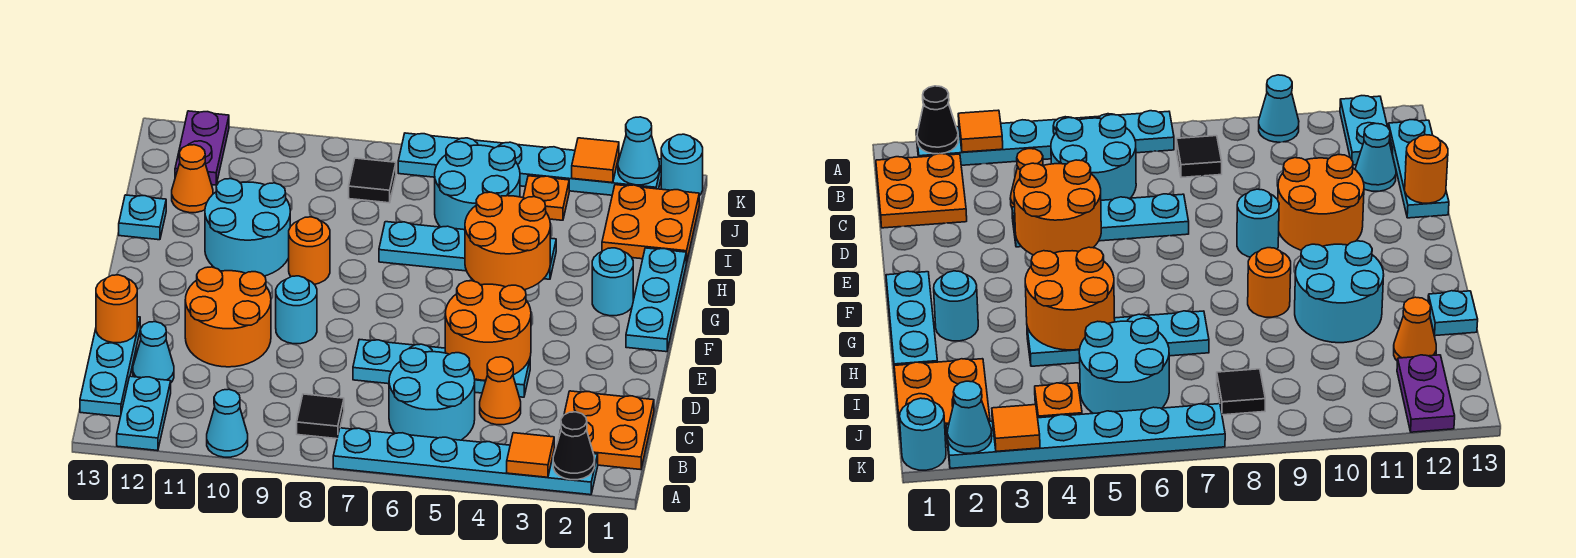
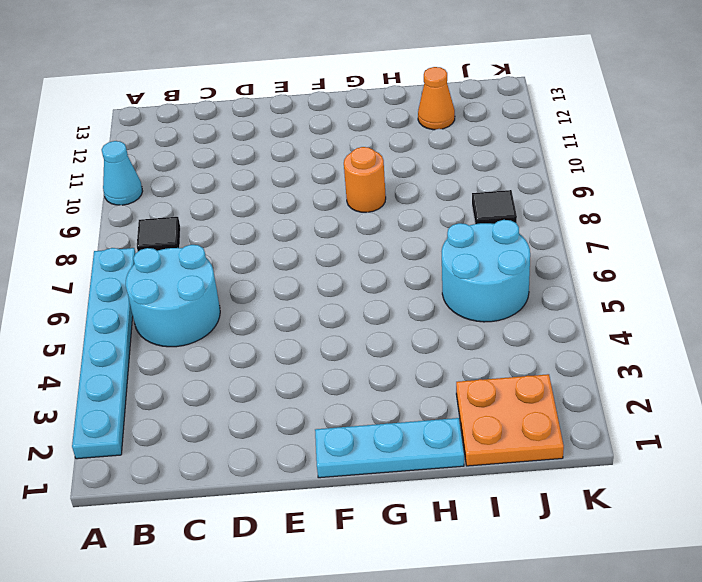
none -> cyan 1x2 plate [117,376,171,451]
none -> orange 2x2 plate [560,391,654,470]
none -> cyan 1x3 plate [80,317,140,417]
none -> orange 1x1 cone [480,357,521,425]

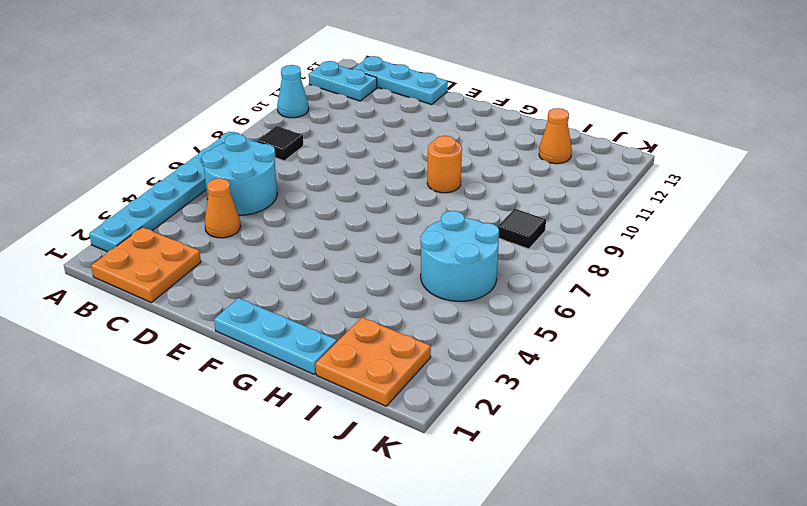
none -> cyan 1x1 cone [133,322,174,382]
none -> cyan 1x4 plate [353,339,530,397]
none -> orange 2x2 round brick [185,267,271,367]
none -> cyan 1x1 round brick [276,276,317,344]

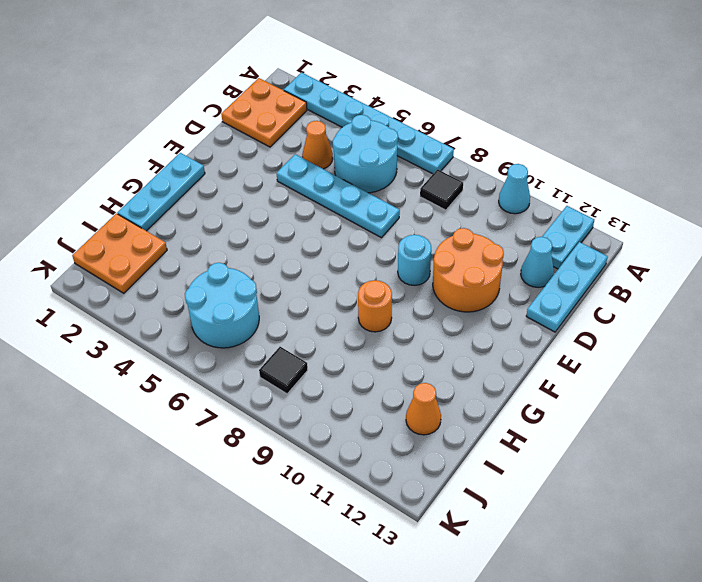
none -> cyan 1x1 round brick [592,248,633,316]
none -> cyan 2x2 round brick [205,179,290,276]
none -> cyan 1x4 plate [379,222,556,279]
none -> cyan 1x1 plate [119,195,166,240]

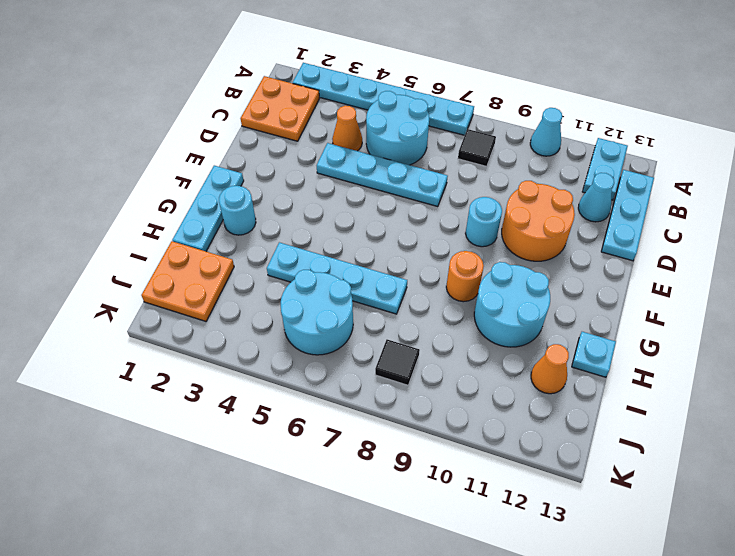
none -> orange 1x1 plate [523,176,569,220]
none -> purple 1x2 plate [175,111,229,185]
none -> cyan 1x1 round brick [661,134,703,196]
none -> cyan 1x6 plate [398,133,661,195]

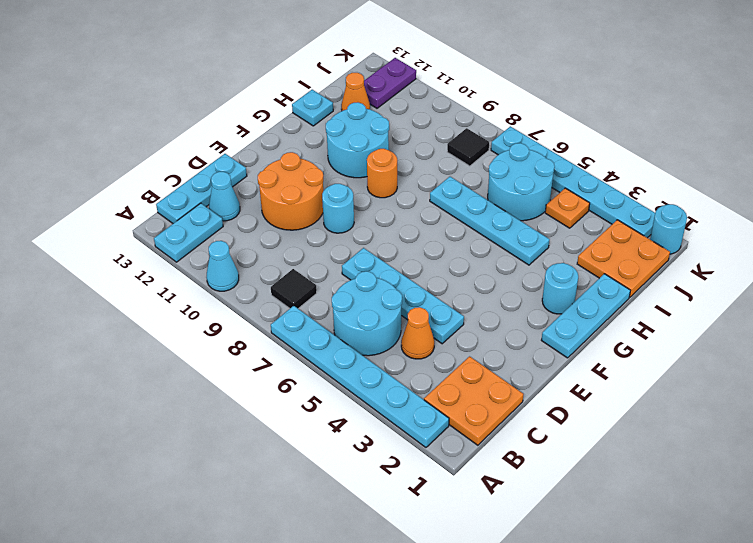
none -> black 1x1 cone [553,412,595,480]
none -> orange 1x1 tile [507,433,554,477]
none -> orange 2x2 round brick [445,281,531,380]
none -> orange 1x1 round brick [96,275,137,343]

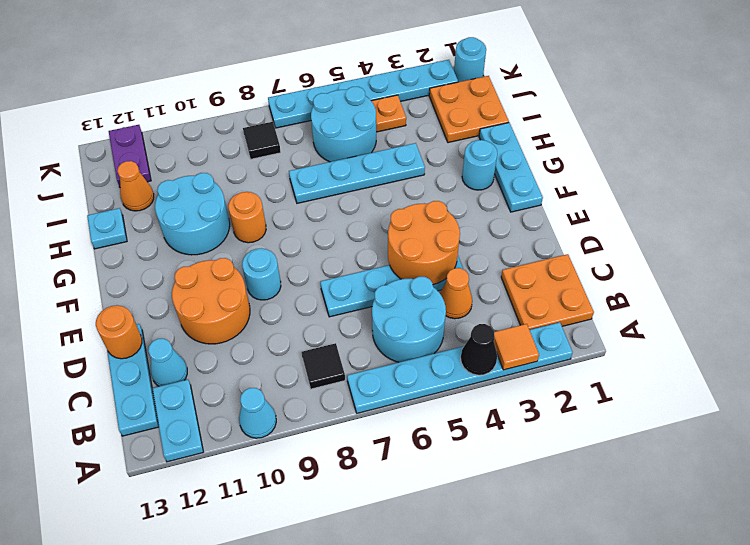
black 1x1 cone [461,324,497,375] -> black 1x1 cone moved to [553,412,595,480]
none -> orange 2x2 round brick [465,192,550,290]
none -> cyan 1x1 cone [618,117,659,185]
none -> orange 1x1 tile [572,138,619,183]

